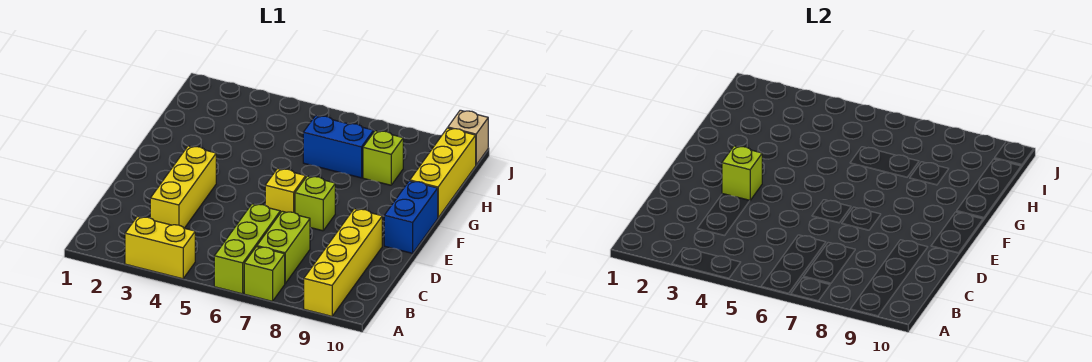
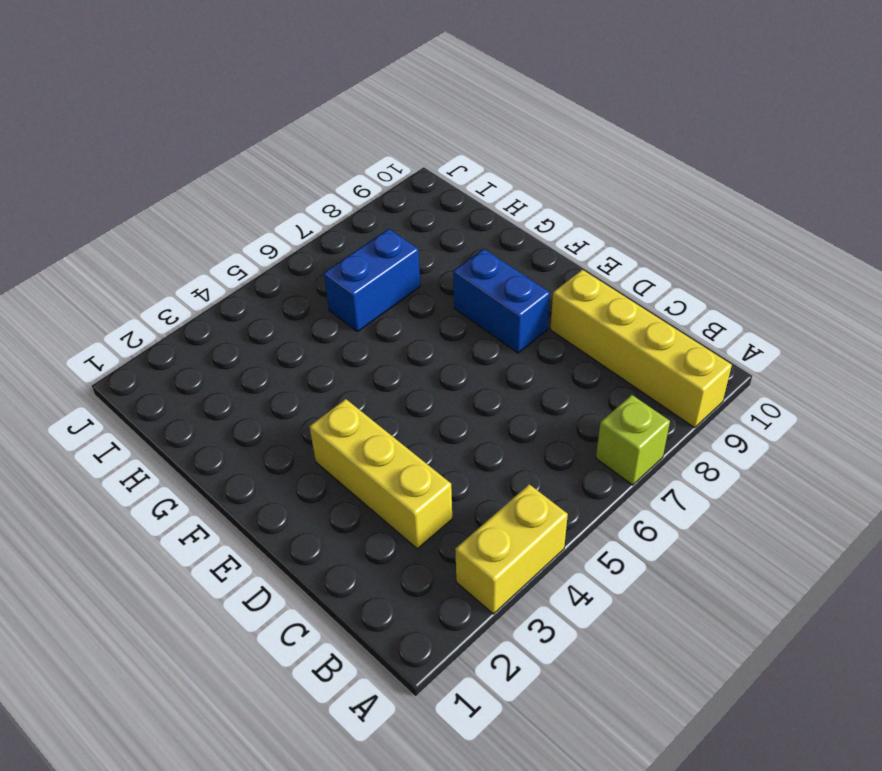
blue 1x2 brick [453,249,550,353] -> blue 1x2 brick moved to [384,181,438,253]
none -> lime 1x3 brick [214,204,280,294]
none -> lime 1x2 brick [257,211,310,283]
none -> yellow 1x1 brick [265,169,306,213]

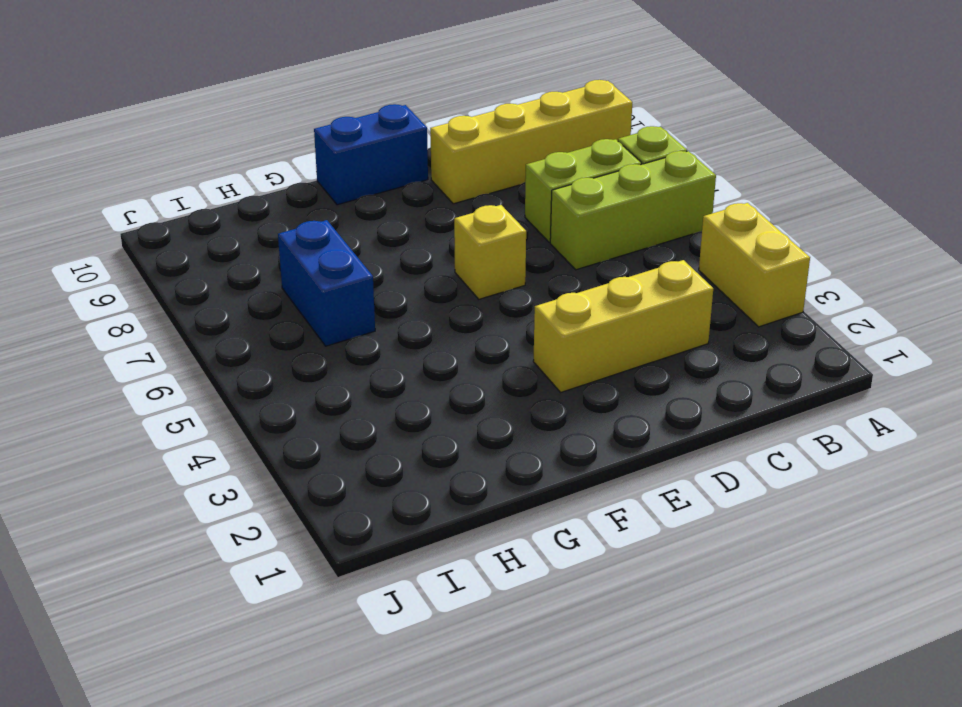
none -> lime 1x1 brick [295,176,335,231]
none -> yellow 1x3 brick [410,128,476,218]
none -> lime 1x1 brick [363,131,403,185]

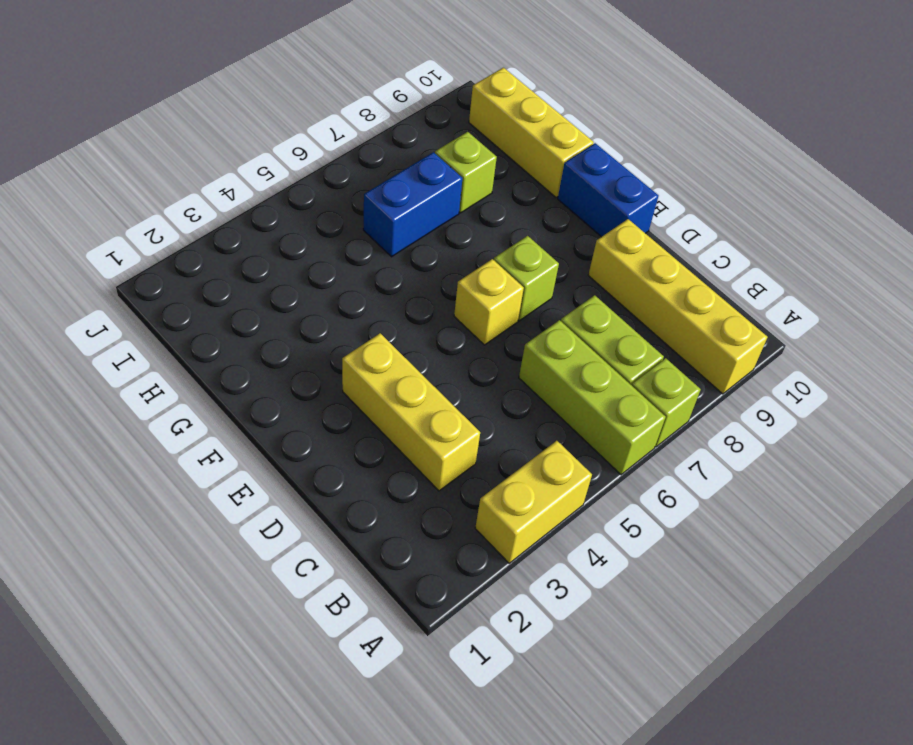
none -> tan 1x1 brick [448,110,488,165]
none -> lime 1x1 brick [722,146,762,201]

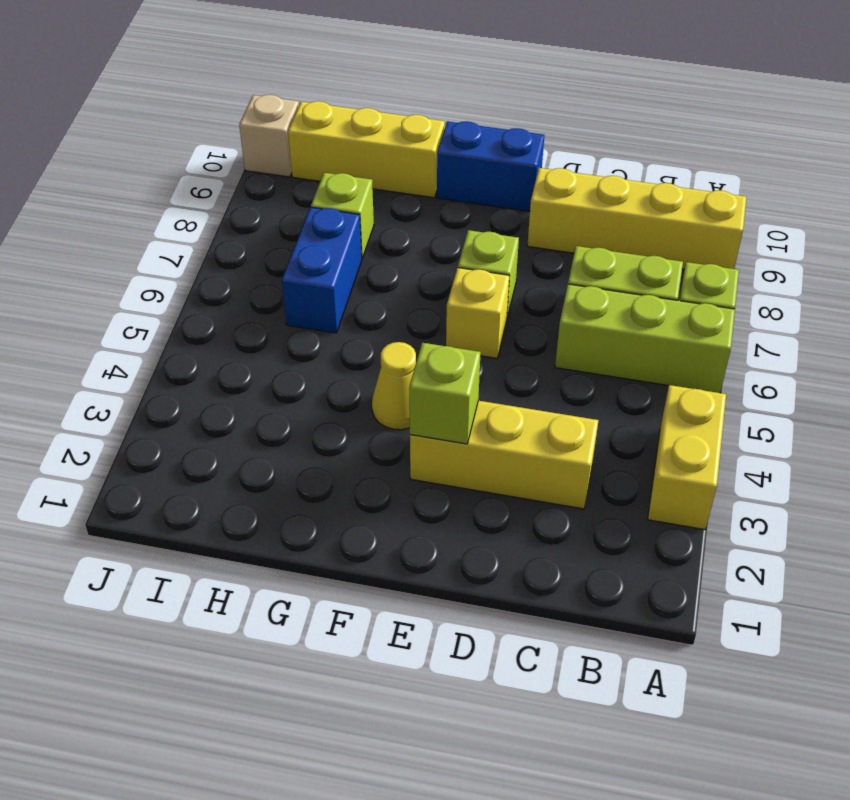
yellow 1x1 cone [372,342,416,430] -> none

